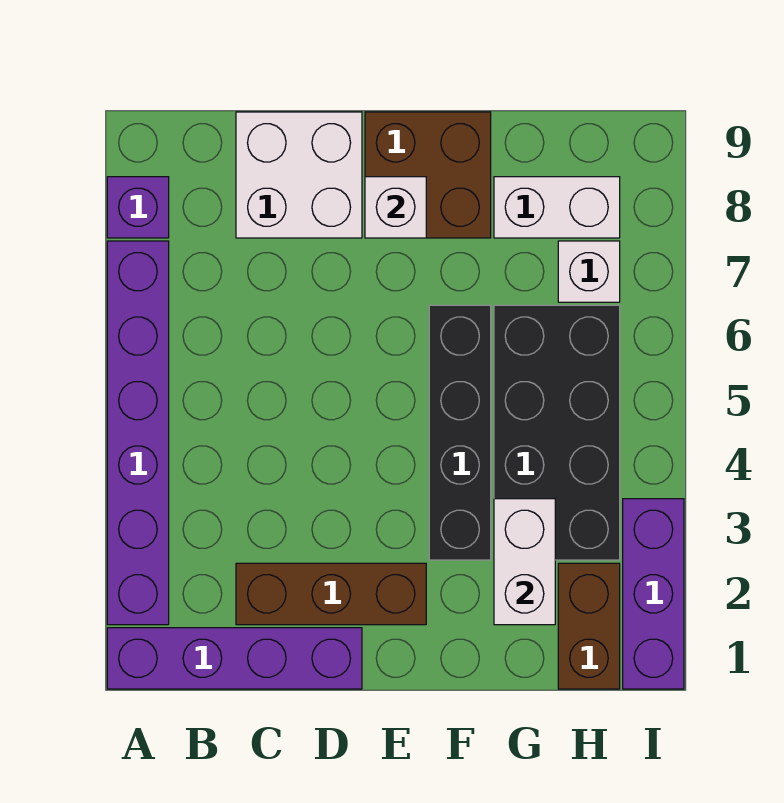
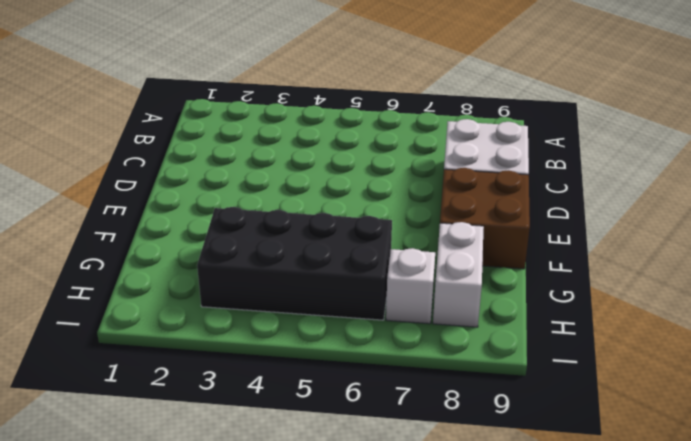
none -> purple 1x4 brick [107,628,362,689]
none -> purple 1x6 brick [107,241,169,625]
none -> purple 1x1 brick [107,177,169,238]

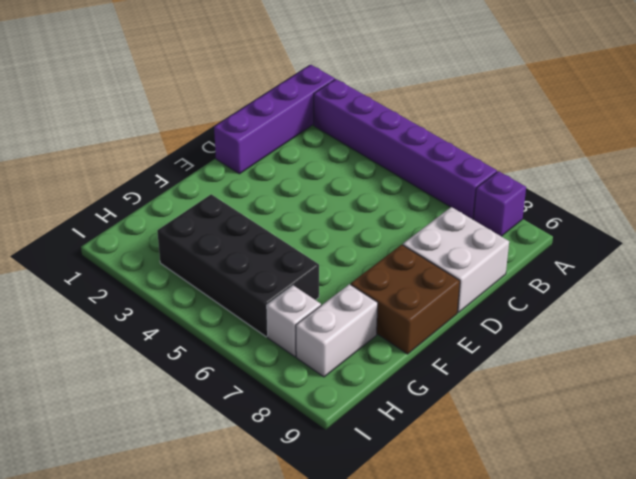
none -> brown 1x3 brick [236,563,426,625]
none -> black 1x4 brick [429,305,491,560]
none -> brown 1x2 brick [558,563,620,689]

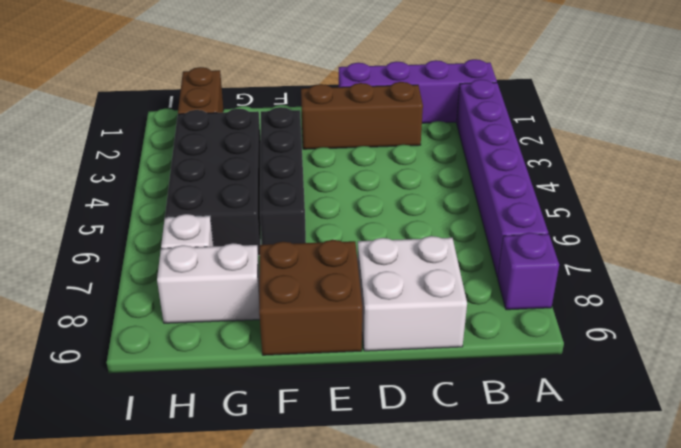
none -> purple 1x3 brick [623,499,684,689]
none -> white 1x1 brick [365,177,426,238]
none -> white 1x2 brick [494,499,555,625]

